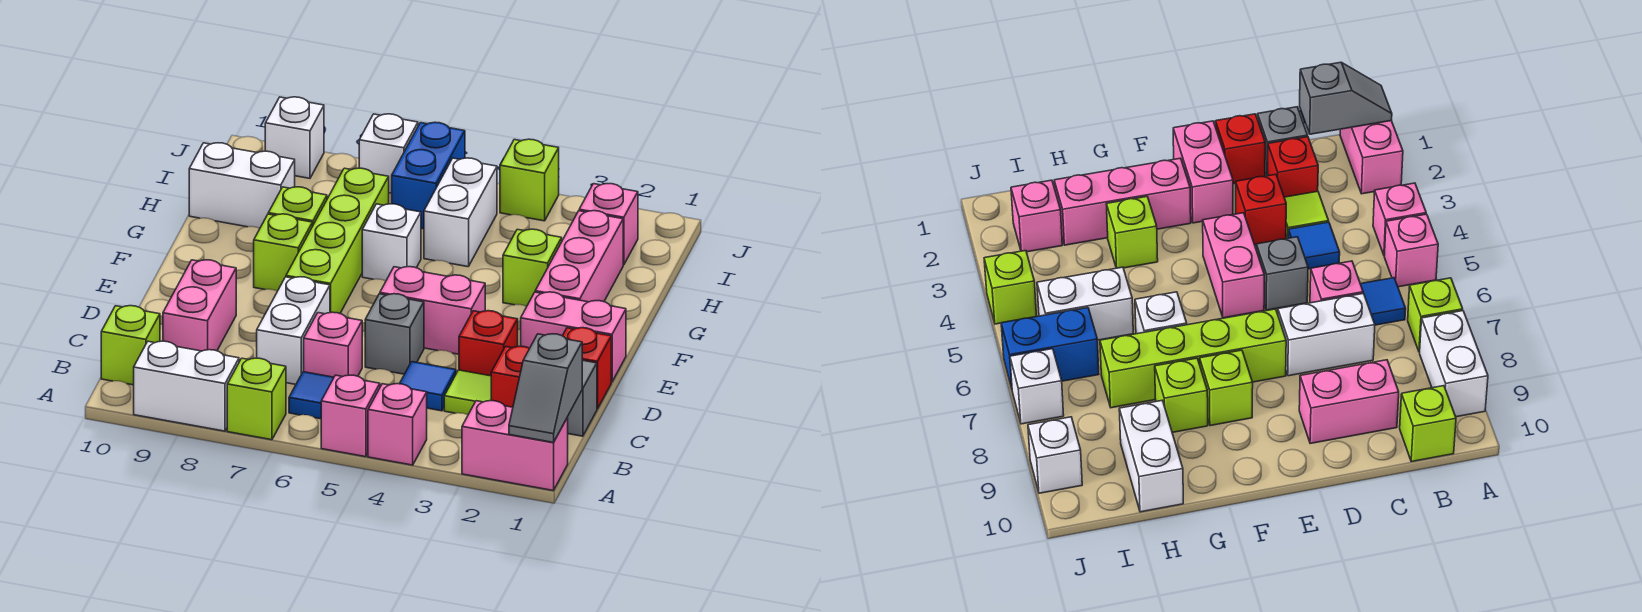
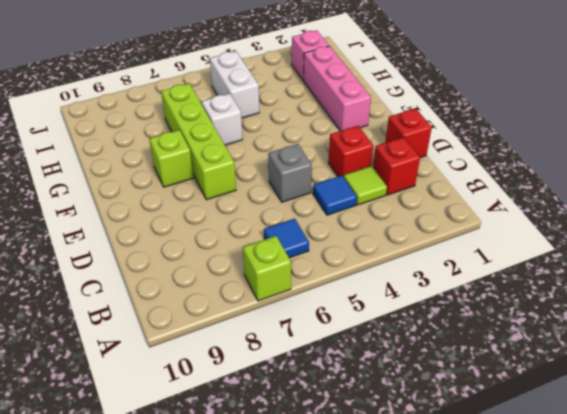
none -> pink 1x2 brick [462,401,568,491]
none -> pink 1x1 brick [368,384,427,465]
none -> pink 1x1 brick [321,375,380,457]
none -> white 1x2 brick [134,341,239,431]

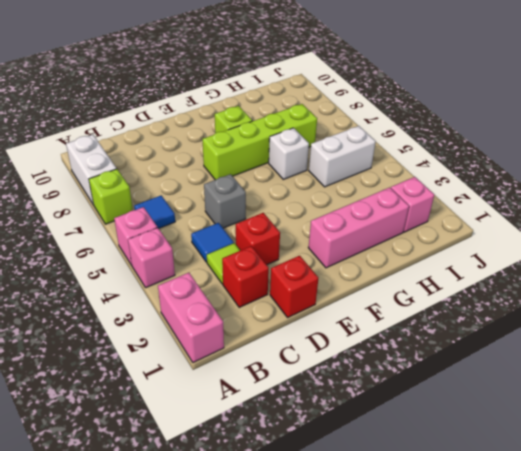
none -> lime 1x1 brick [101,306,160,385]
none -> grey 1x1 brick [567,360,597,436]
none -> pink 1x1 brick [304,312,362,377]
none -> white 1x2 brick [257,277,330,384]

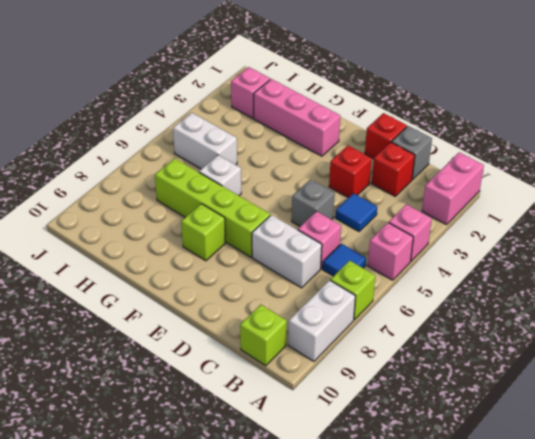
none -> lime 1x1 tile [444,370,491,415]
none -> pink 1x2 brick [163,260,236,351]
none -> pink 1x2 brick [521,292,626,382]
none -> pink 1x2 brick [380,267,485,354]

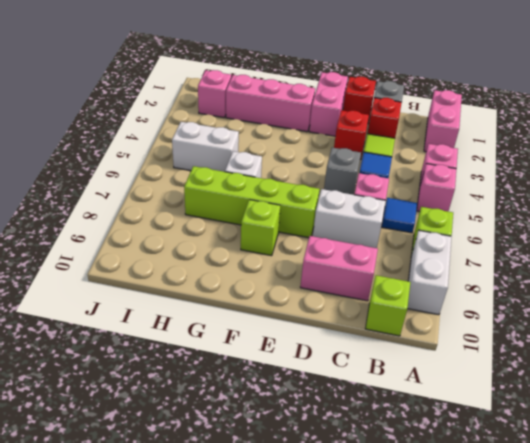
none -> pink 1x2 brick [380,267,485,354]
none -> lime 1x1 brick [503,229,562,306]
none -> lime 1x1 brick [268,187,327,226]
none -> white 1x2 brick [189,143,295,228]

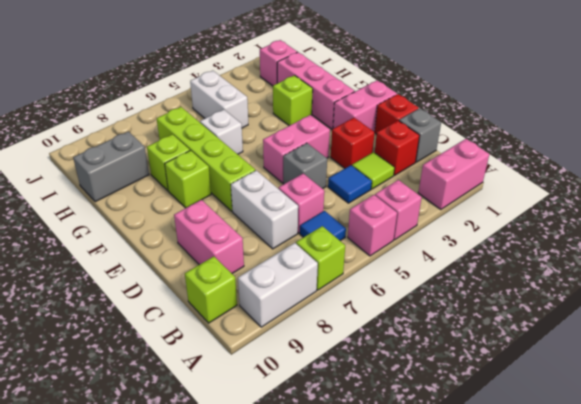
grey 1x2 brick [73,131,149,202] -> white 1x2 brick [189,143,295,228]
none -> blue 1x2 brick [392,122,465,229]
none -> lime 1x1 brick [500,139,559,221]
none -> white 1x1 brick [359,114,418,193]
none -> white 1x1 brick [265,97,324,178]

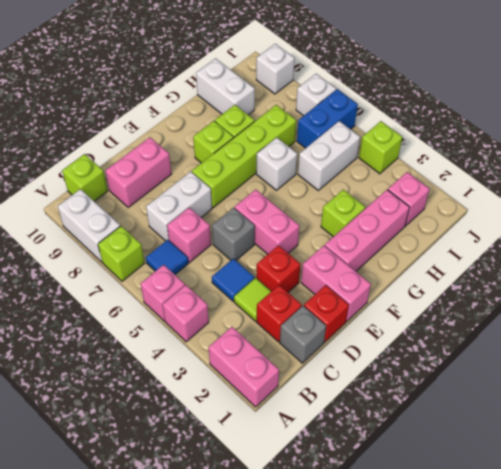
none -> grey 1x2 slope [509,334,582,442]

